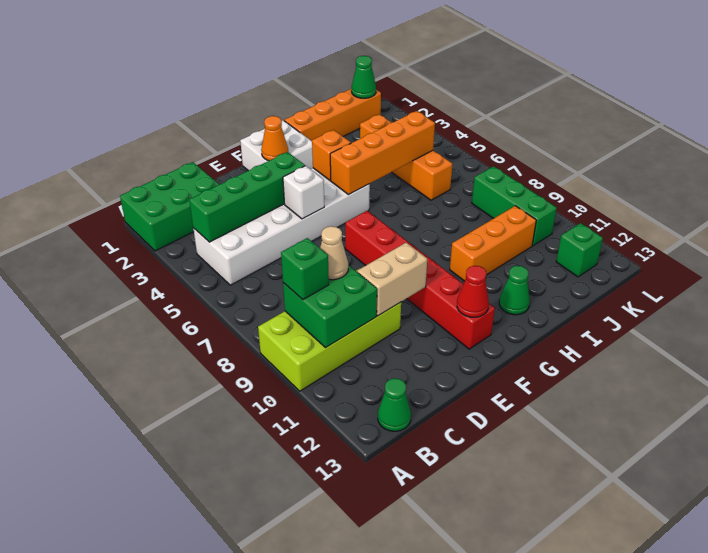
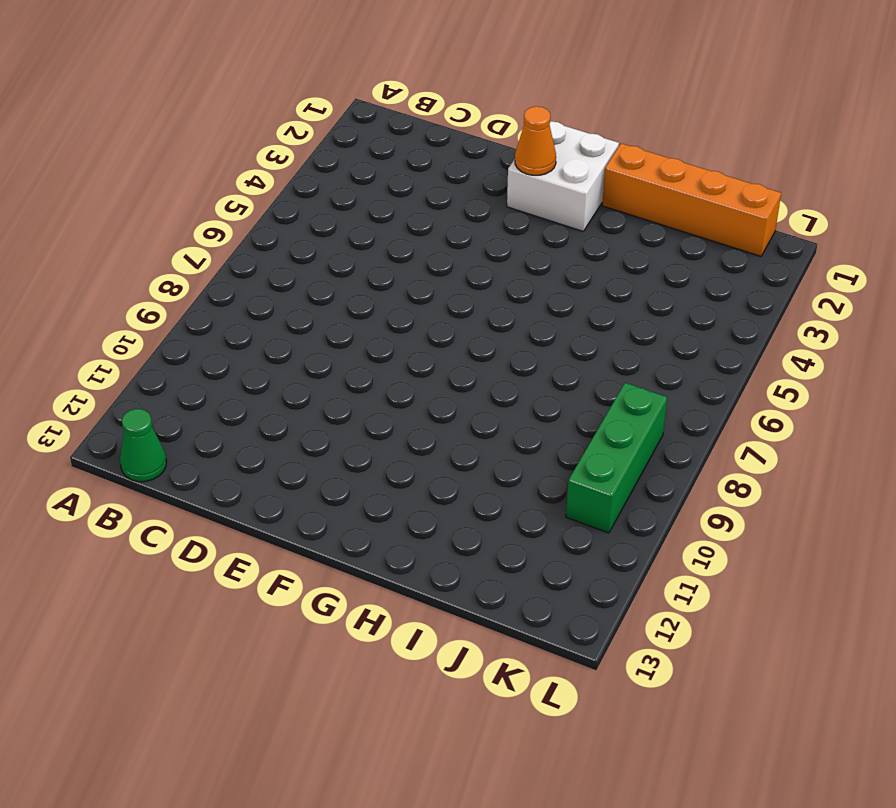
none -> green 2x3 brick [120,162,219,251]
none -> lime 2x4 brick [258,268,401,391]
none -> white 2x6 brick [193,168,370,285]

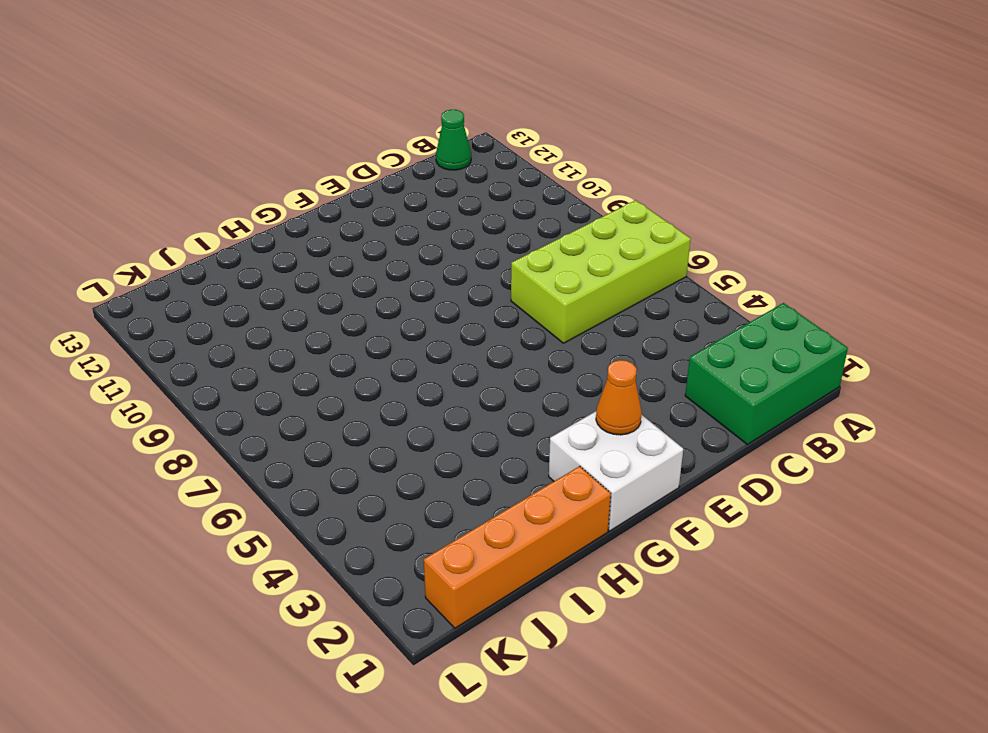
lime 2x4 brick [511,200,691,343] -> lime 2x4 brick moved to [258,268,401,391]
none -> white 2x6 brick [193,168,370,285]
none -> red 1x6 brick [345,211,495,349]
none -> orange 1x3 brick [450,206,536,281]

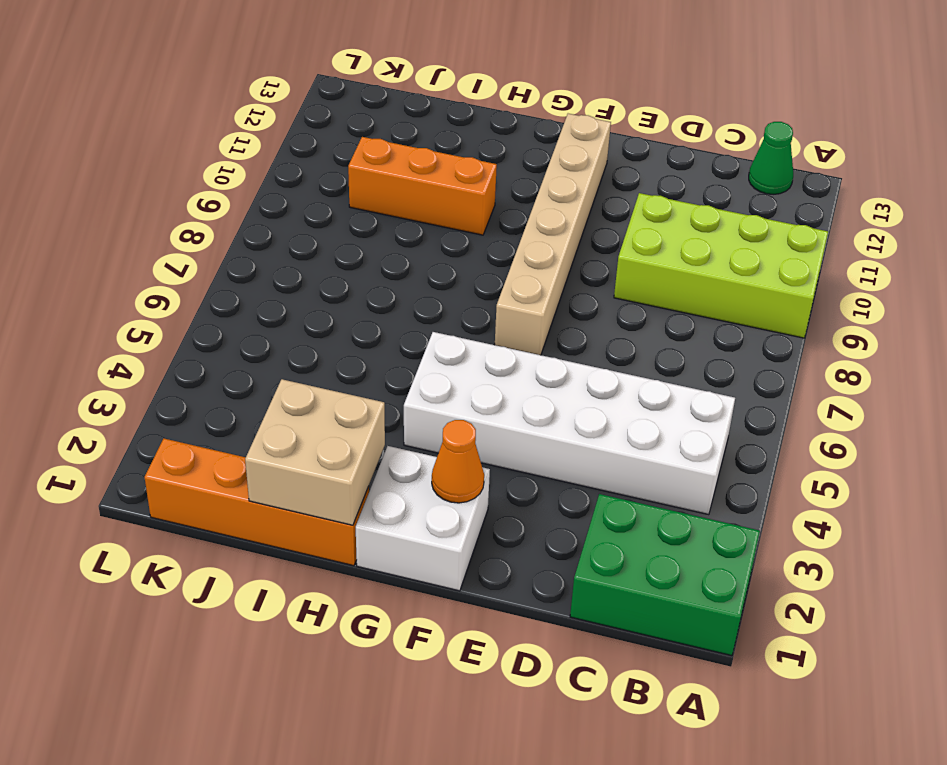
tan 1x6 brick [495,114,611,355] -> red 1x6 brick [345,211,495,349]
tan 2x2 brick [245,379,385,525] -> none
none -> green 1x1 cone [499,266,530,315]
none -> orange 1x4 brick [360,114,452,200]
none -> green 1x3 brick [472,166,557,246]

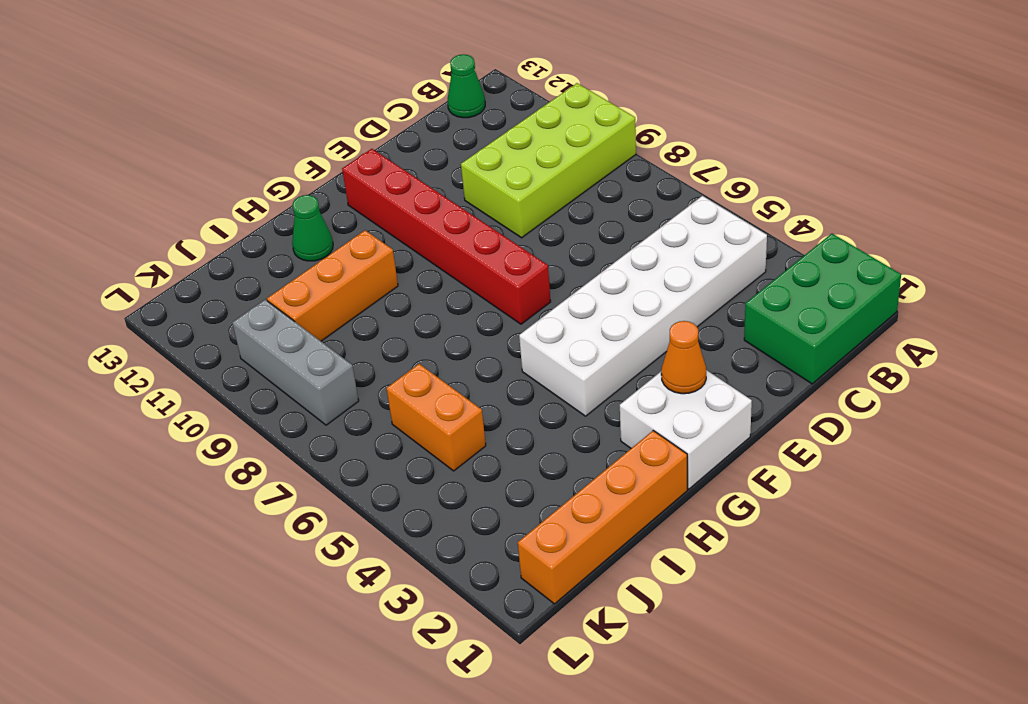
orange 1x2 brick [386,364,486,471] -> orange 1x4 brick [360,114,452,200]
grey 1x3 brick [232,300,359,425] -> green 1x3 brick [472,166,557,246]
none -> green 1x1 brick [556,223,603,277]
none -> green 1x4 brick [189,152,305,242]
none -> green 2x2 brick [283,265,377,348]

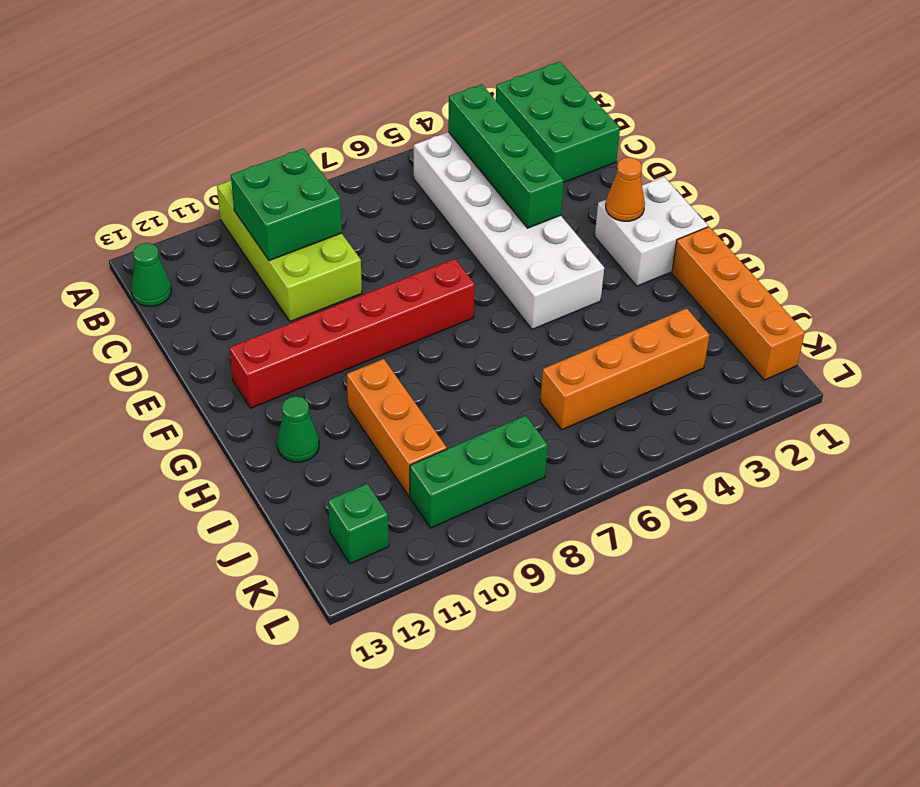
none -> tan 1x2 brick [357,243,427,316]
none -> white 1x1 brick [283,166,324,219]
none -> red 1x1 cone [457,266,489,317]

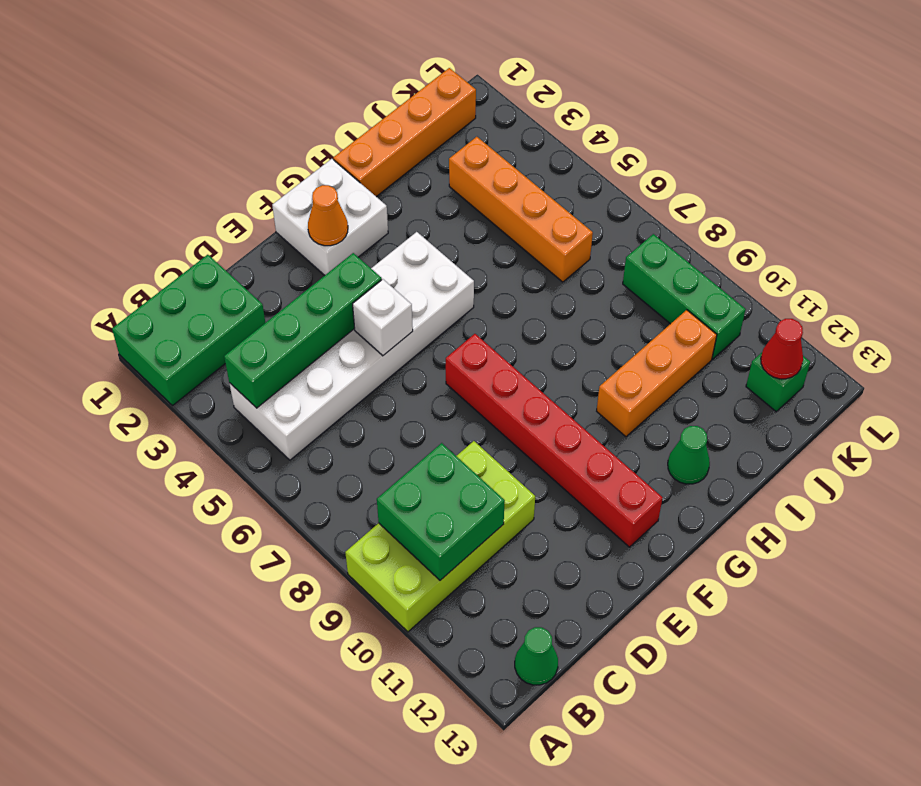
red 1x1 cone [761,319,803,379] -> red 1x1 cone moved to [457,266,489,317]
none -> tan 1x2 brick [357,243,427,316]
none -> orange 1x1 brick [312,130,351,180]
none -> orange 1x4 brick [330,111,435,195]

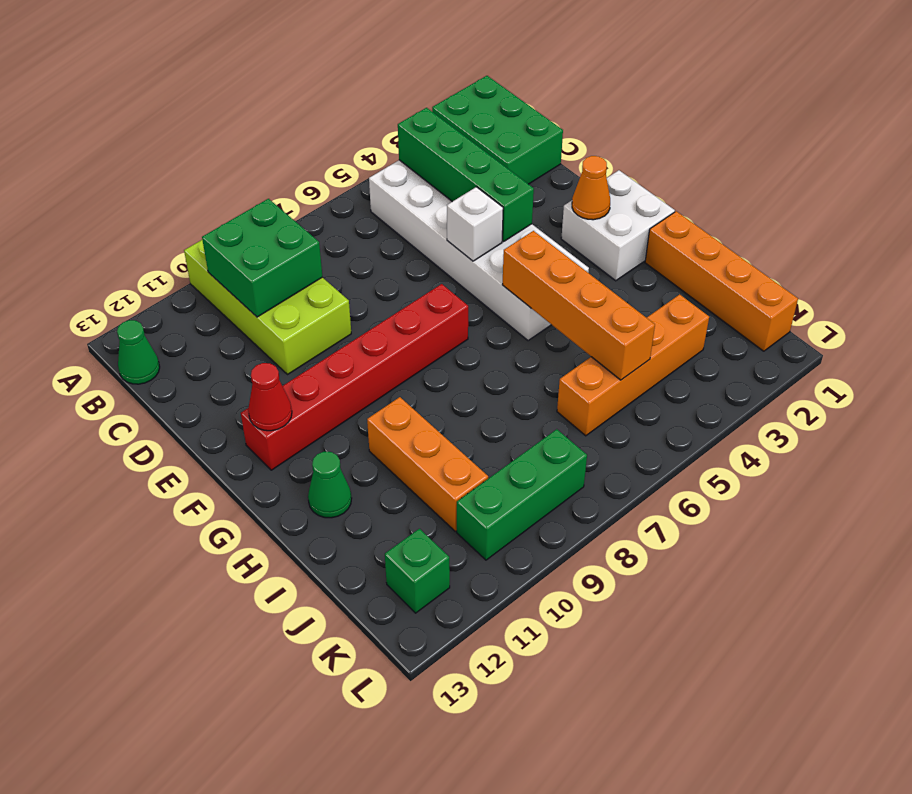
none -> tan 1x2 brick [357,243,427,316]
none -> orange 1x1 brick [312,130,351,180]
none -> green 1x1 cone [351,56,376,98]

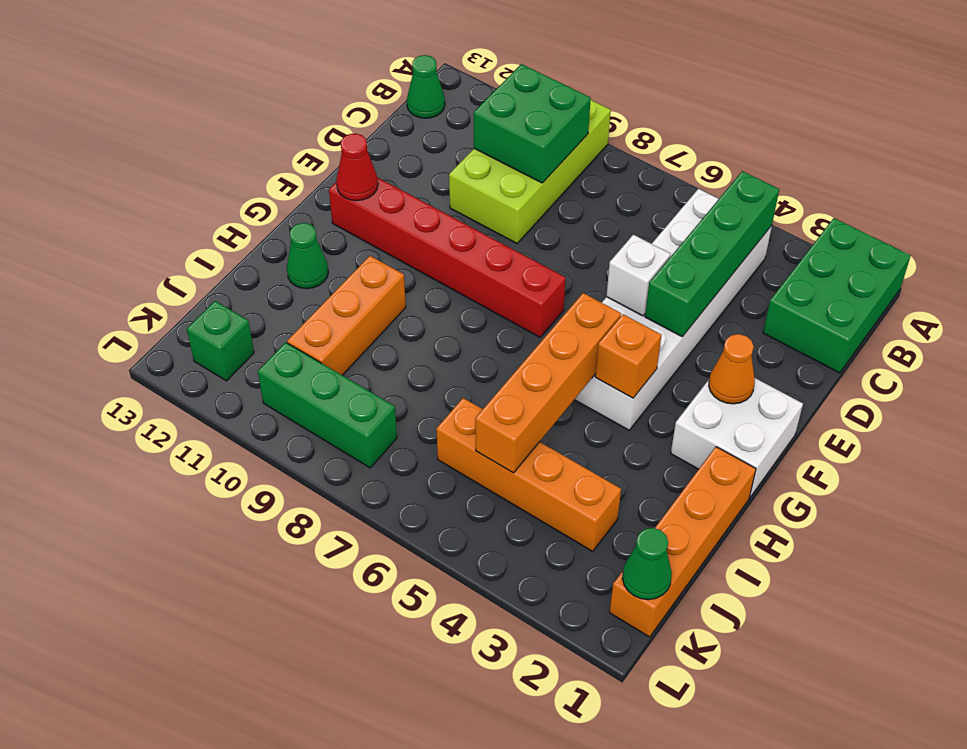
none -> tan 1x2 brick [357,243,427,316]
none -> green 1x1 brick [281,238,329,299]
none -> tan 1x1 cone [320,226,348,280]

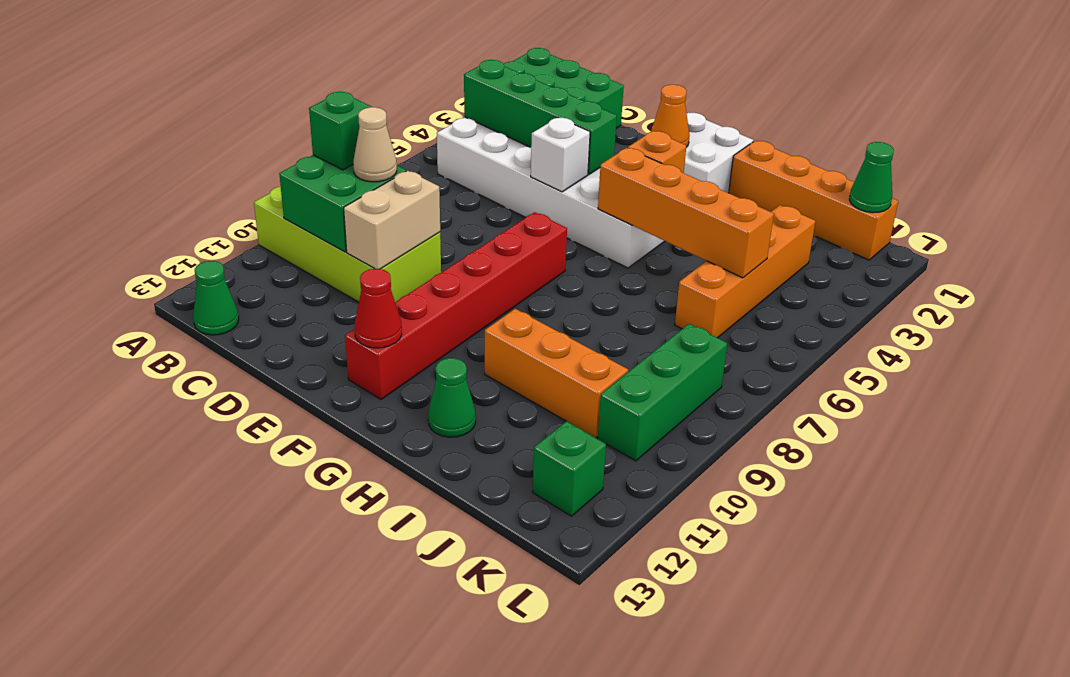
tan 1x2 brick [344,171,440,269] -> tan 1x2 brick turned to [357,243,427,316]

